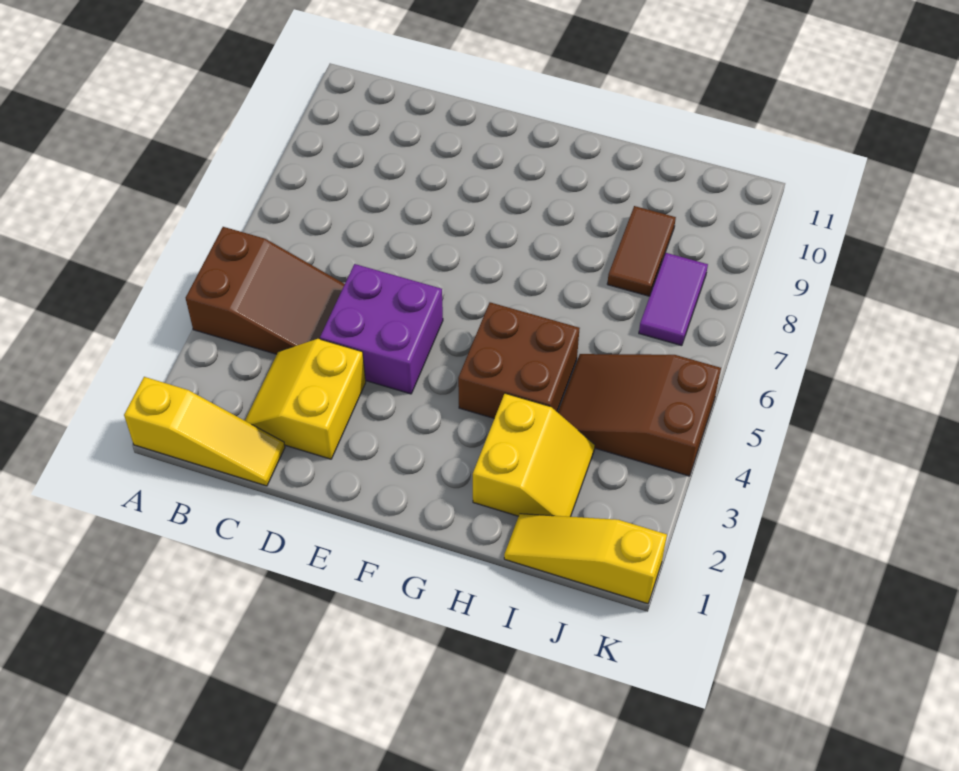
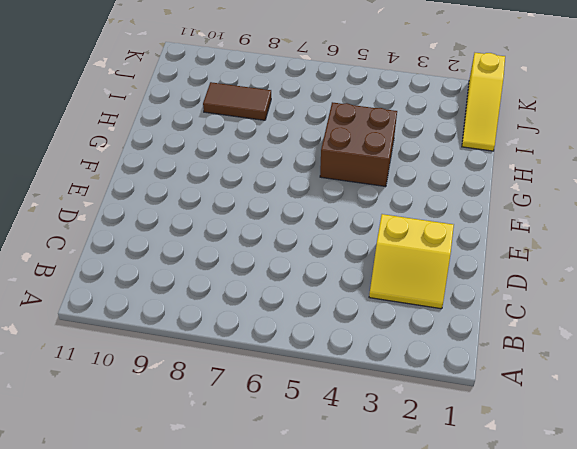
none -> yellow 1x3 slope [124,377,285,486]
none -> brown 2x3 slope [186,227,345,354]

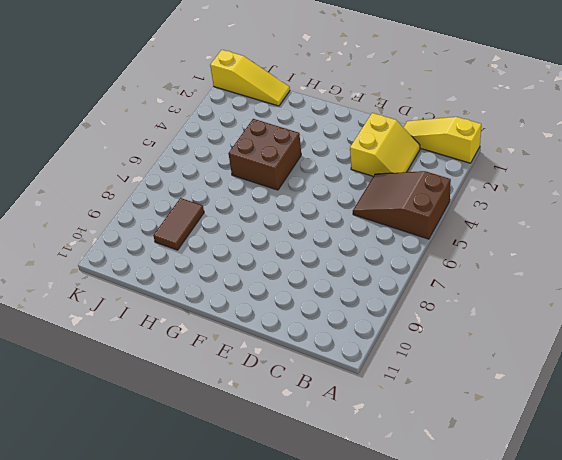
none -> purple 2x2 brick [320,264,443,394]
none -> yellow 2x2 slope [473,393,595,517]

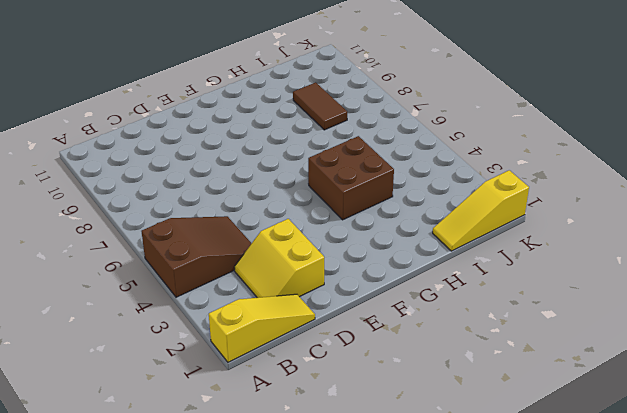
none -> purple 2x2 brick [320,264,443,394]
none -> yellow 2x2 slope [473,393,595,517]

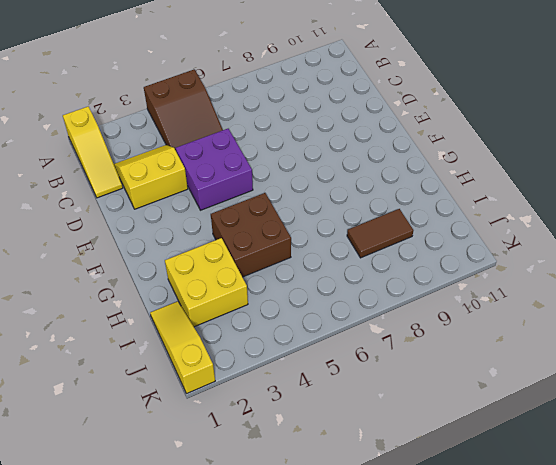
yellow 2x2 brick [165,238,248,327] -> yellow 2x2 slope [473,393,595,517]
none -> brown 2x3 slope [558,354,721,476]
none -> purple 1x2 tile [639,253,708,346]

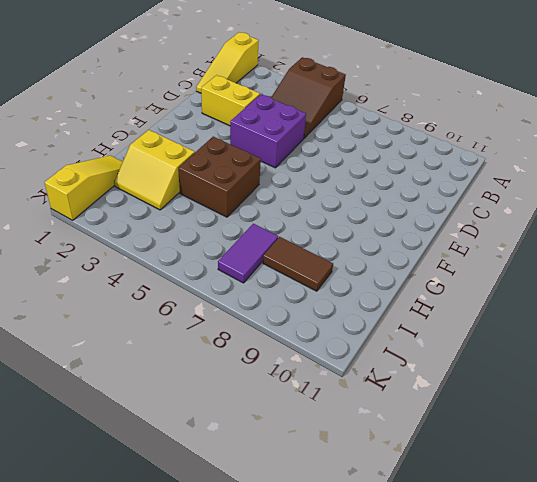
purple 1x2 tile [218,224,278,283] -> purple 1x2 tile turned to [639,253,708,346]
none -> brown 2x3 slope [558,354,721,476]

